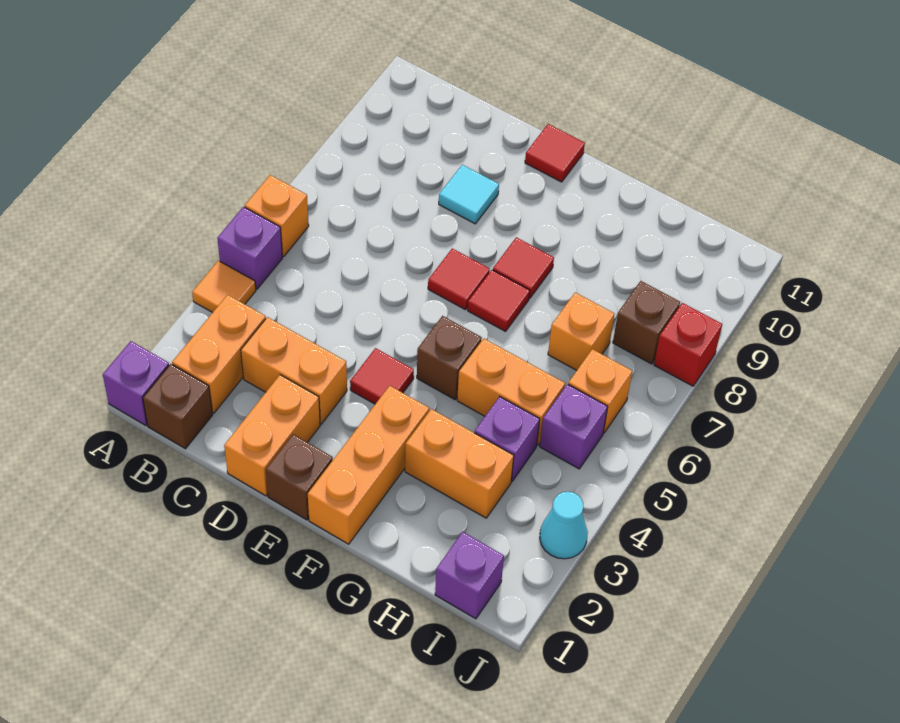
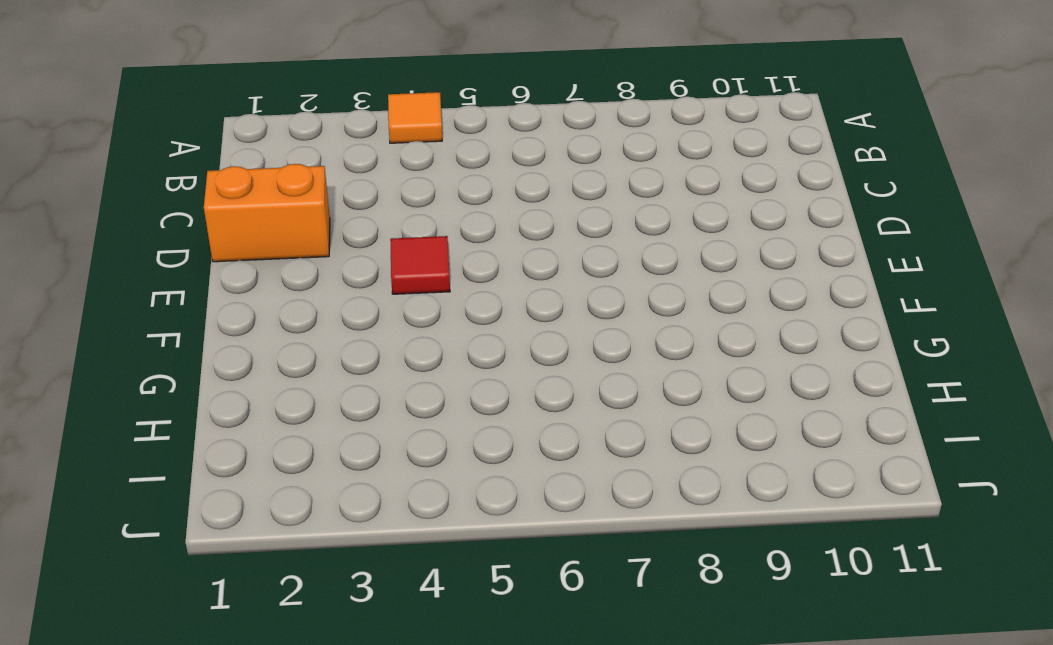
none -> purple 1x1 brick [103,341,169,425]
none -> purple 1x1 brick [217,207,282,289]
none -> orange 1x1 brick [245,175,309,257]

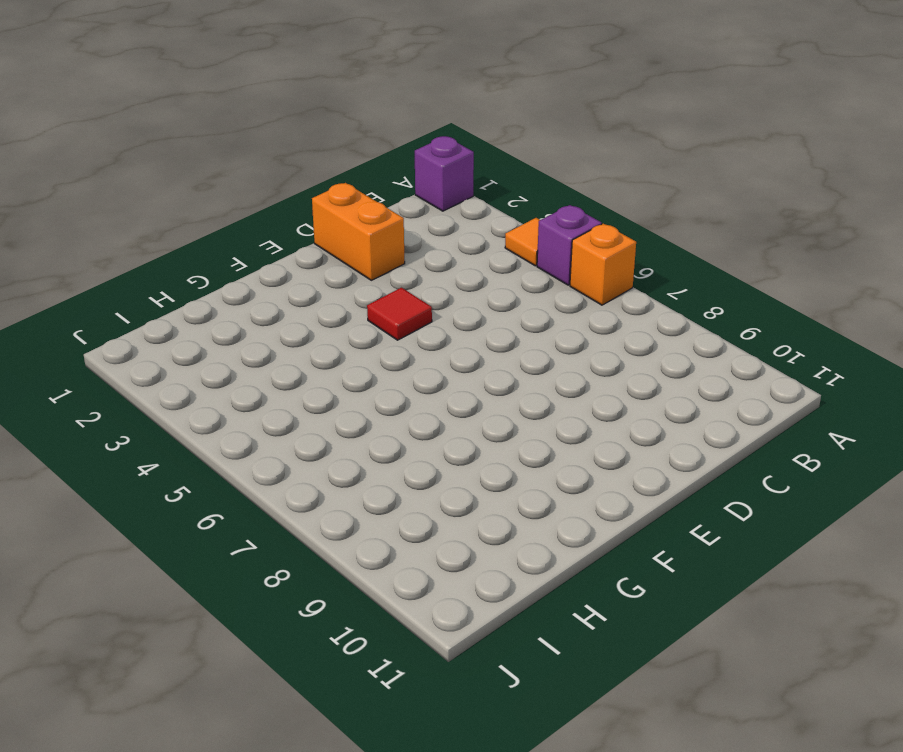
none -> brown 1x1 brick [143,364,213,449]
none -> orange 1x2 brick [172,295,266,413]
none -> orange 1x2 brick [241,317,347,424]

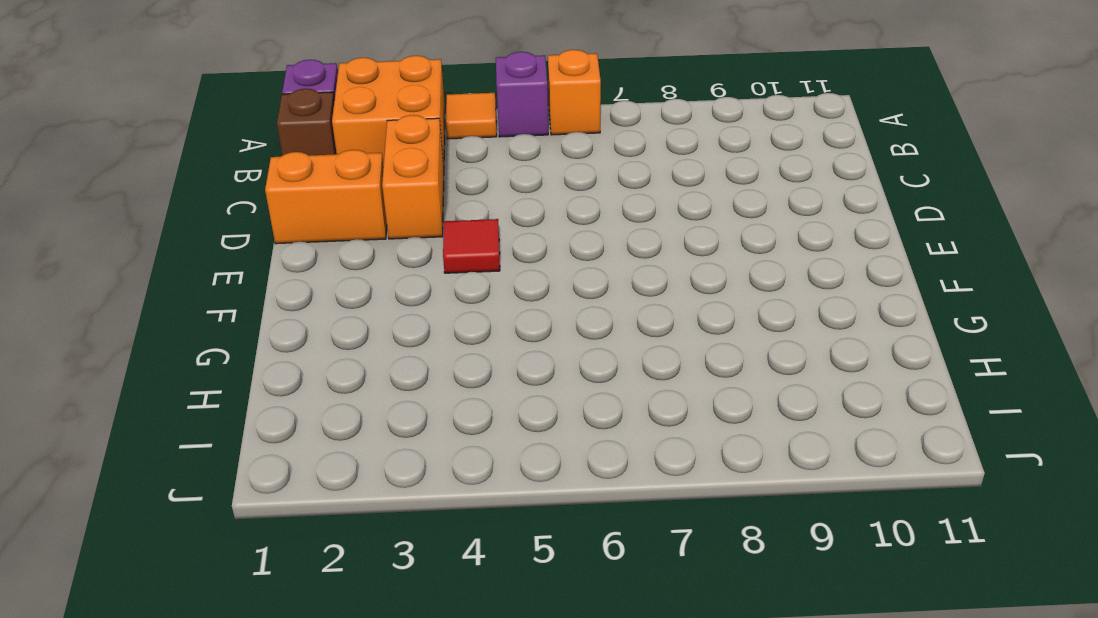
orange 2x2 brick [332,56,445,166] -> orange 1x2 brick [172,295,266,413]
none -> cyan 1x1 tile [439,165,499,224]
none -> brown 1x1 brick [266,434,333,520]
none -> red 1x1 tile [428,249,490,310]

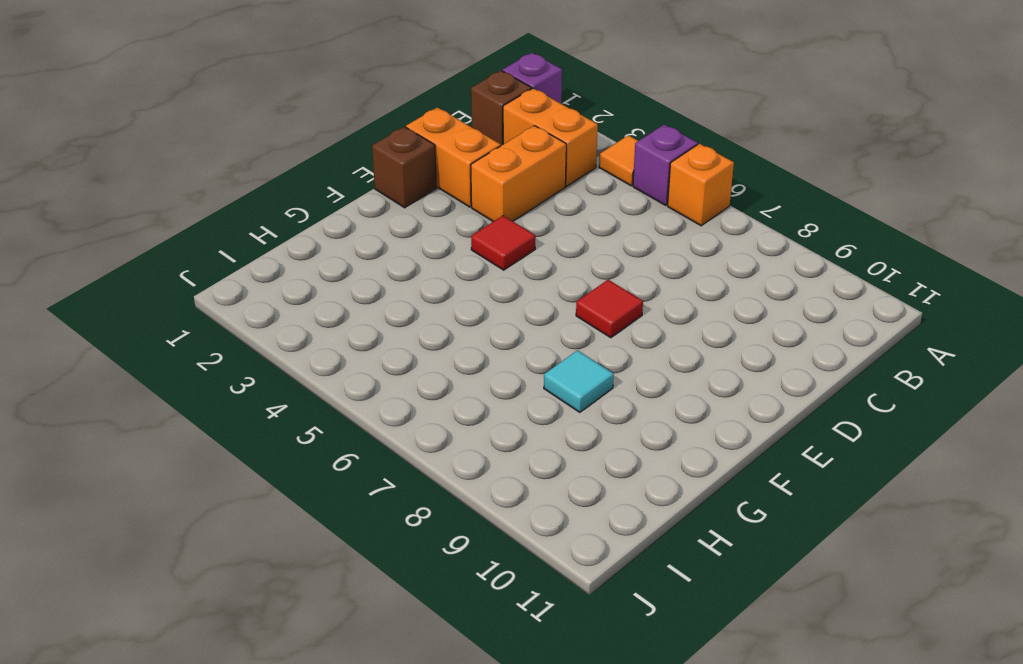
cyan 1x1 tile [544,350,614,412] -> cyan 1x1 tile moved to [439,165,499,224]
none -> red 1x1 tile [525,124,585,182]
none -> orange 1x3 brick [308,386,429,544]
none -> brown 1x1 brick [417,316,482,399]

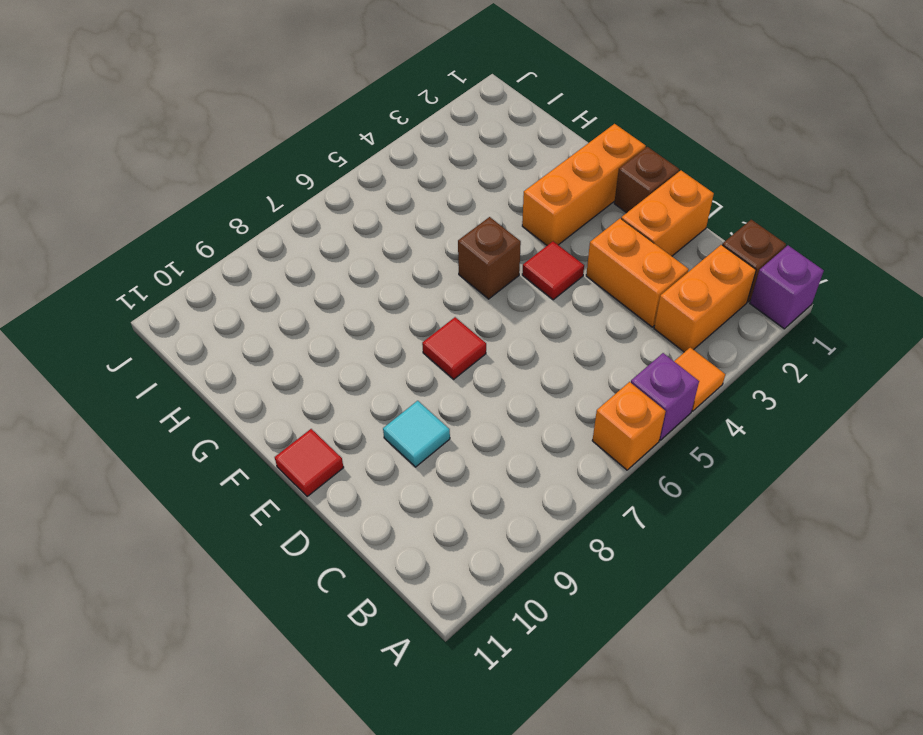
none -> red 1x1 tile [468,270,530,331]
none -> red 1x1 tile [493,237,554,298]
none -> orange 1x2 brick [405,409,514,518]

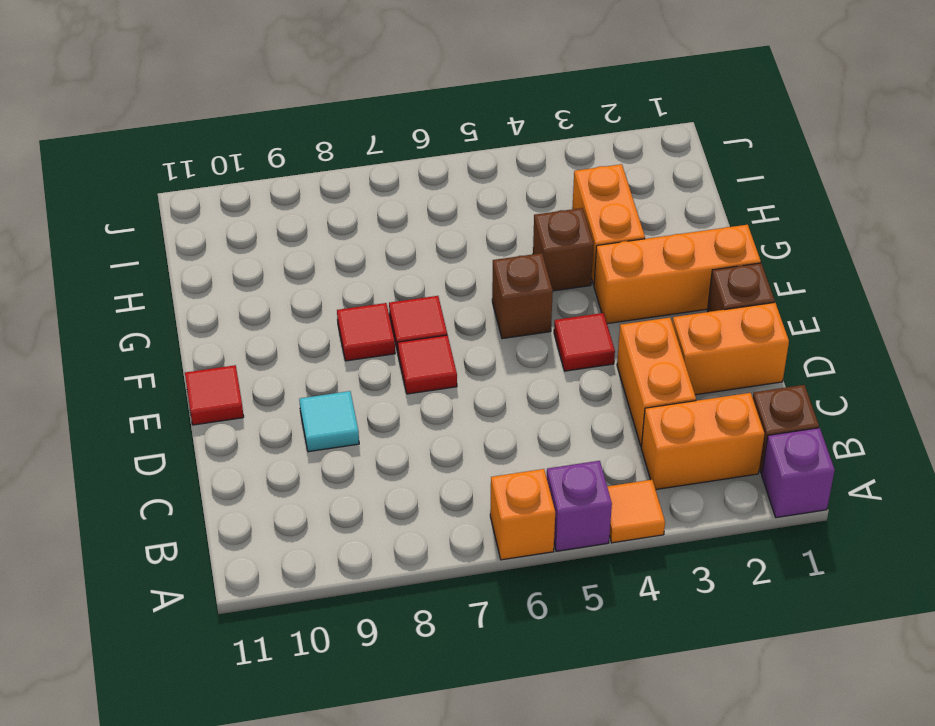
brown 1x1 brick [533,208,594,291] -> brown 1x1 brick moved to [613,281,680,364]
none -> orange 1x2 brick [457,338,565,446]
none -> purple 1x1 brick [474,397,540,481]
none -> orange 1x1 brick [548,293,614,370]

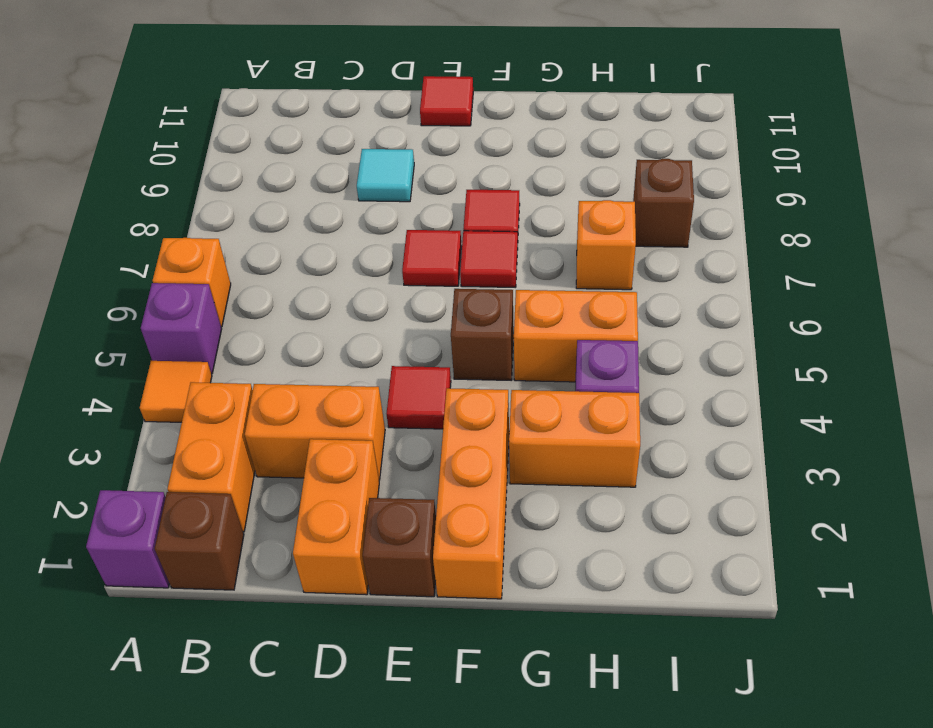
none -> purple 1x1 brick [435,532,504,619]
none -> purple 1x1 brick [540,384,608,469]
none -> orange 1x1 brick [568,349,632,433]

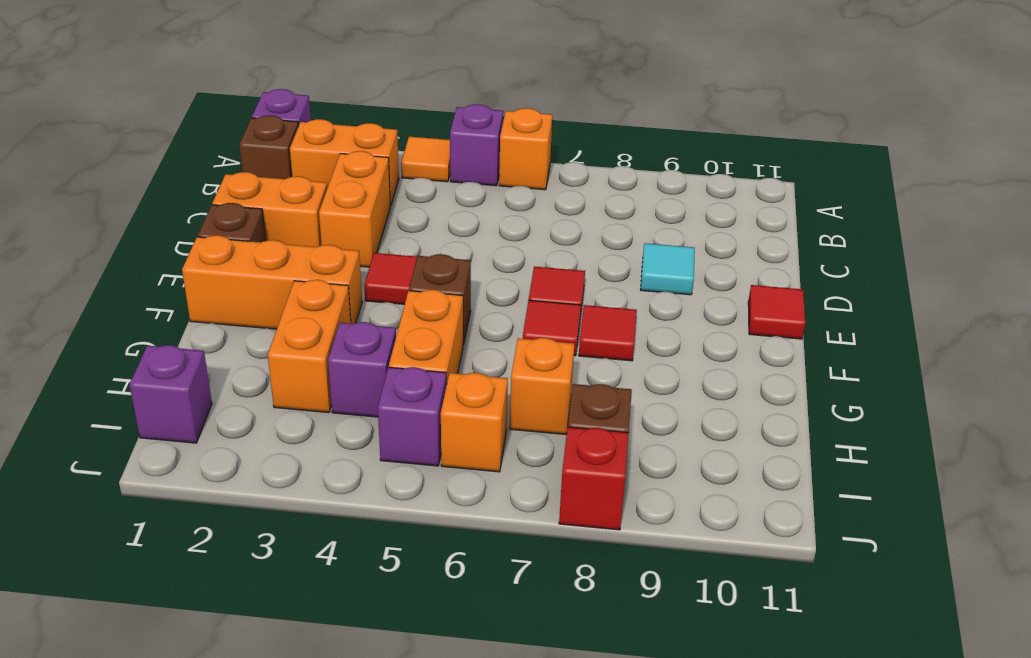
none -> cyan 1x1 cone [540,492,588,559]

